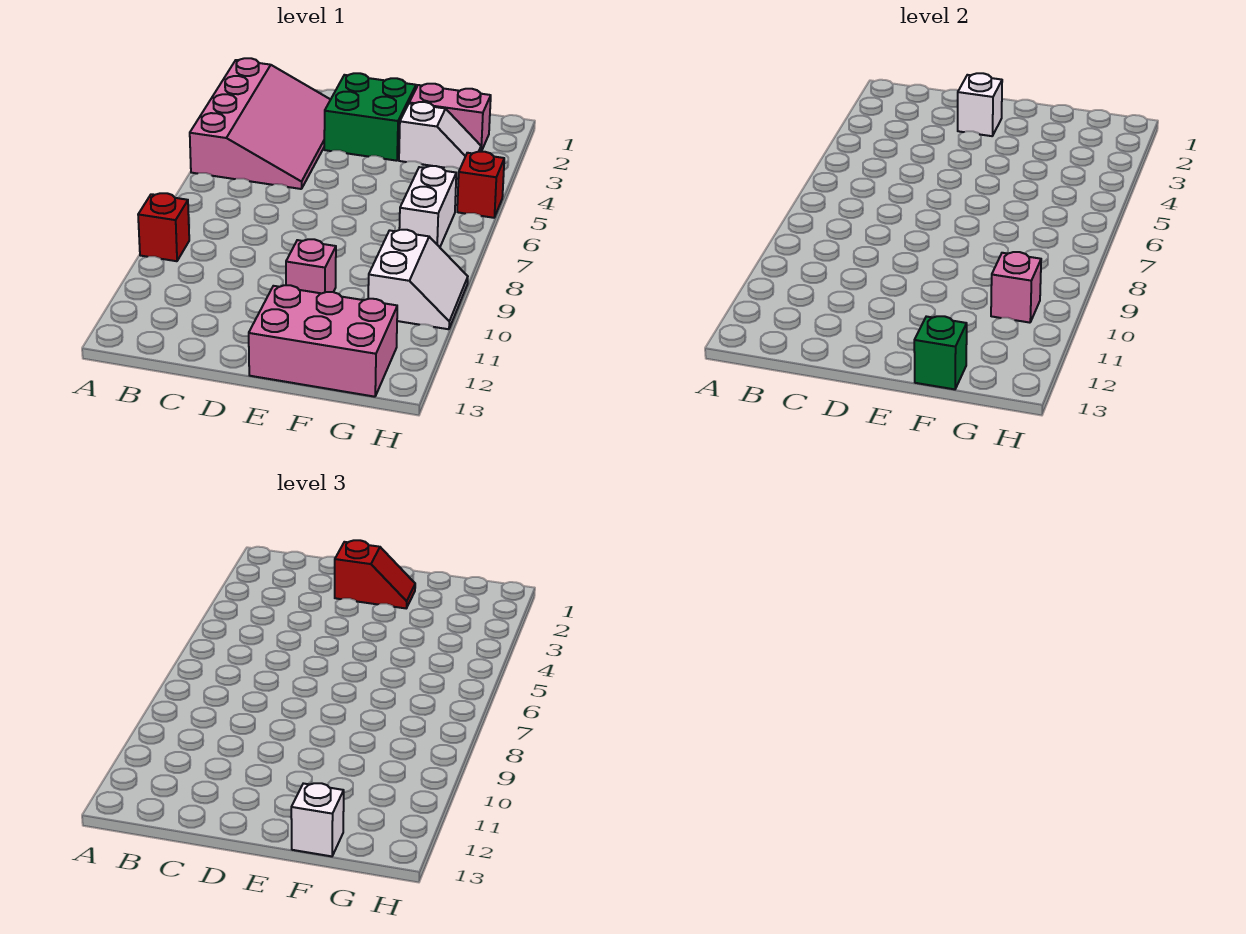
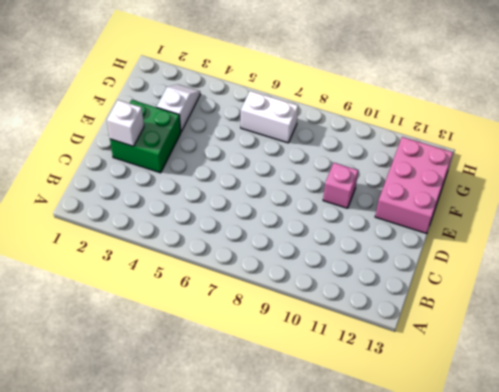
none -> pink 3x4 slope [190,58,331,189]
none -> red 1x1 brick [138,193,189,261]
none -> pink 1x2 brick [409,84,491,151]

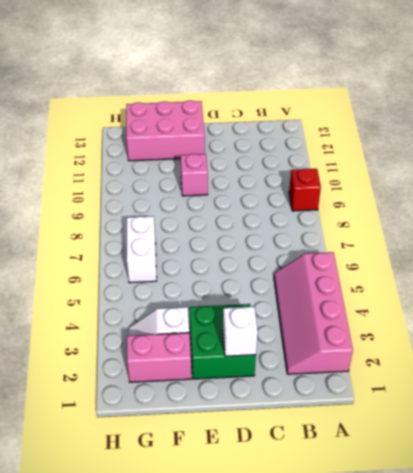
pink 2x4 slope [274,252,353,374] -> pink 3x4 slope [190,58,331,189]
none -> white 2x2 slope [368,230,468,329]
none -> red 1x1 brick [457,151,504,218]
none -> green 1x1 brick [914,316,967,389]

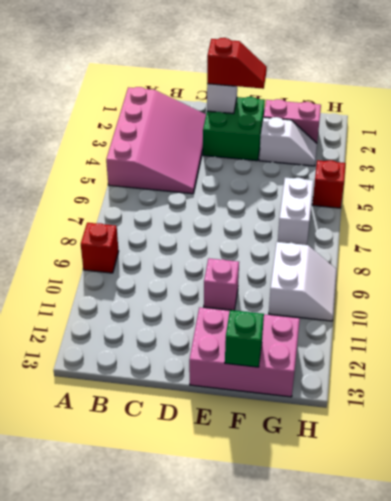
none -> pink 1x1 brick [991,252,1041,323]
none -> white 1x1 brick [291,783,344,856]

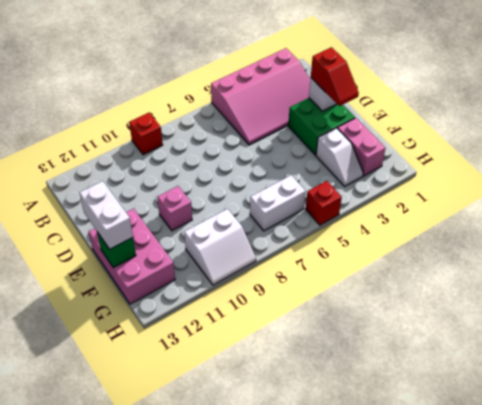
white 1x2 brick [79,181,133,249] -> white 1x1 brick [291,783,344,856]
none -> pink 1x1 brick [991,252,1041,323]

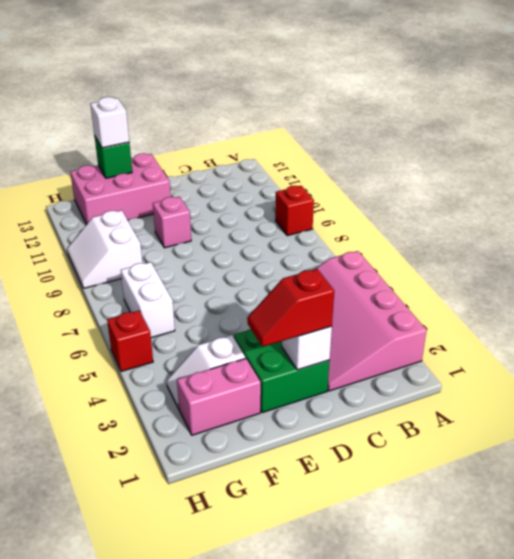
none -> pink 1x1 brick [991,252,1041,323]

